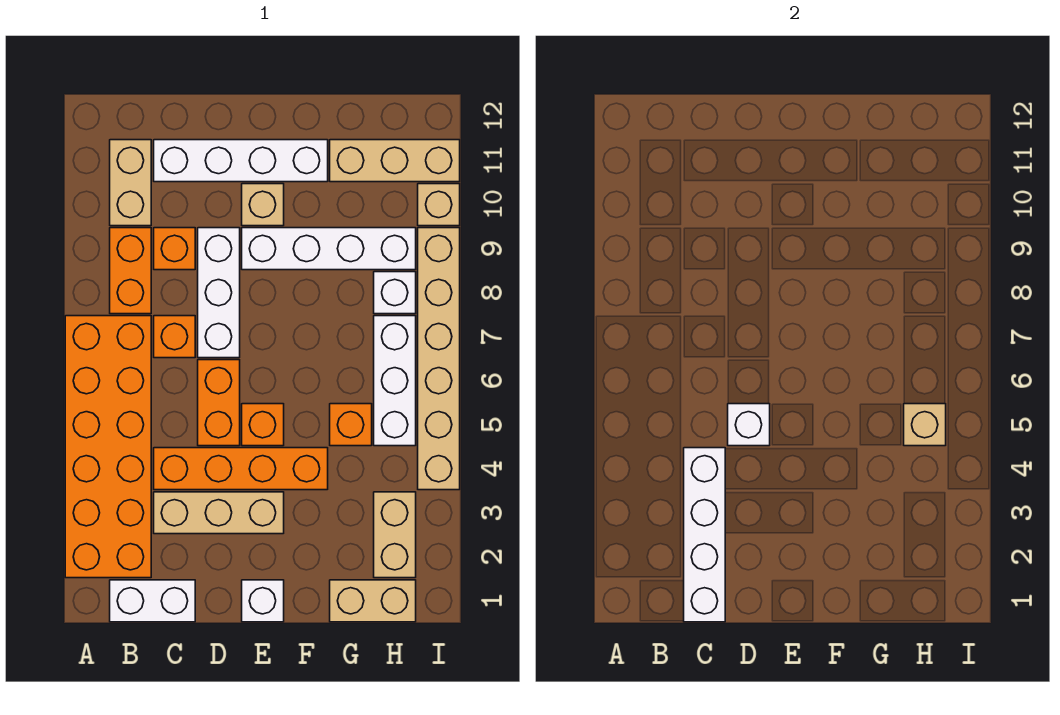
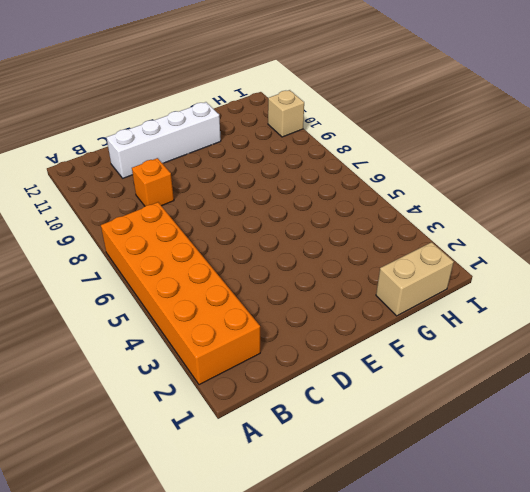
none -> white 1x2 brick [110,580,195,622]
none -> orange 1x2 brick [110,228,151,314]
none -> tan 1x2 brick [110,140,151,226]

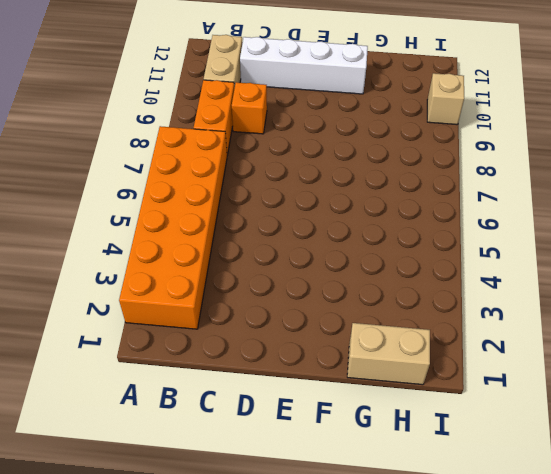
none -> white 1x2 brick [110,580,195,622]
none -> tan 1x3 brick [154,492,284,534]
none -> orange 1x4 brick [154,448,328,490]

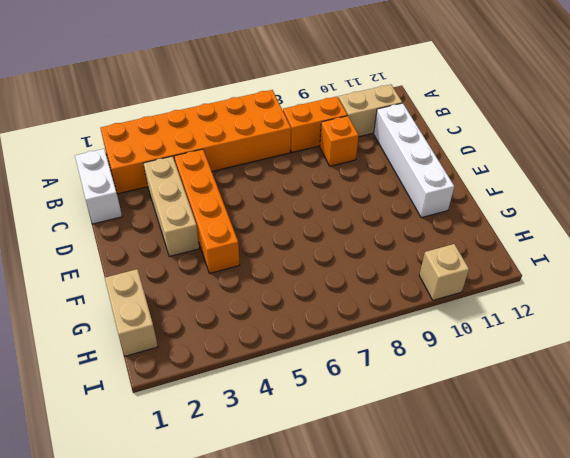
none -> orange 1x1 brick [154,316,195,358]
none -> orange 1x2 brick [198,360,240,446]
none -> white 1x3 brick [198,228,240,358]

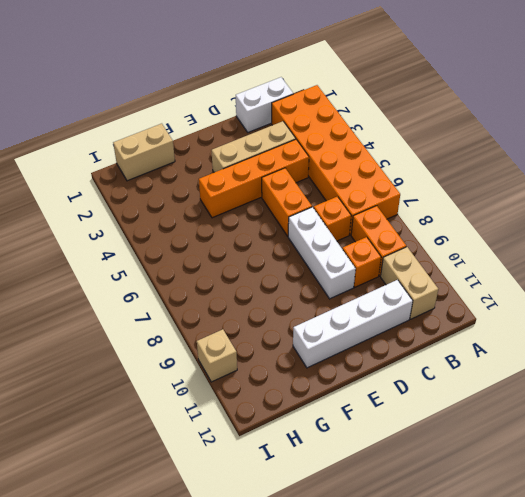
none -> white 1x1 brick [242,580,284,622]
none -> orange 1x1 brick [242,404,284,446]
none -> white 1x4 brick [242,228,416,270]

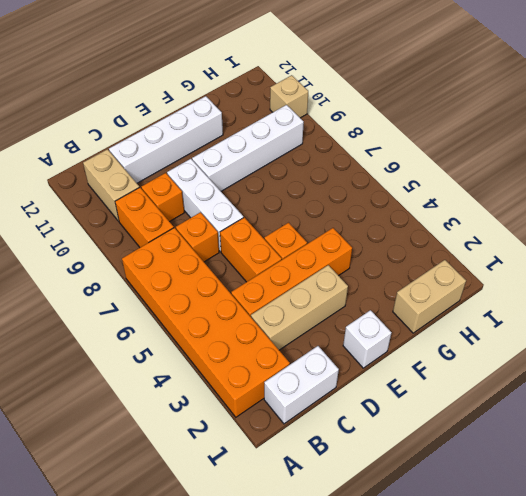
none -> tan 1x1 brick [242,184,284,226]
none -> orange 1x1 brick [330,404,372,446]
none -> tan 1x3 brick [330,140,460,182]

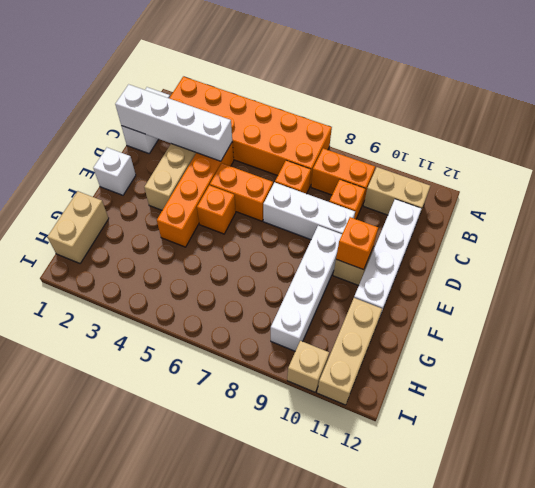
orange 1x1 brick [336,217,378,270] -> orange 1x1 brick moved to [330,404,372,446]
none -> tan 1x2 brick [374,492,416,578]
none -> white 1x3 brick [374,316,416,446]
none -> white 1x1 brick [374,272,416,314]

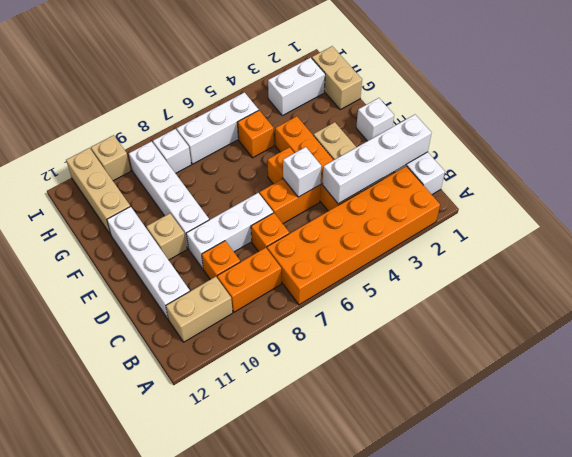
white 1x2 brick [268,58,325,116] -> tan 1x2 brick [374,492,416,578]
none -> tan 1x6 brick [418,228,460,490]
none -> tan 1x1 brick [904,404,946,446]

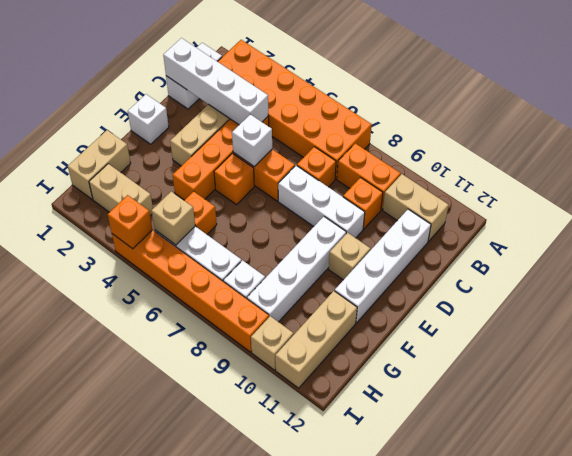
orange 1x6 brick [112,230,269,352] -> tan 1x6 brick [418,228,460,490]
orange 1x1 brick [108,195,152,249] -> none

